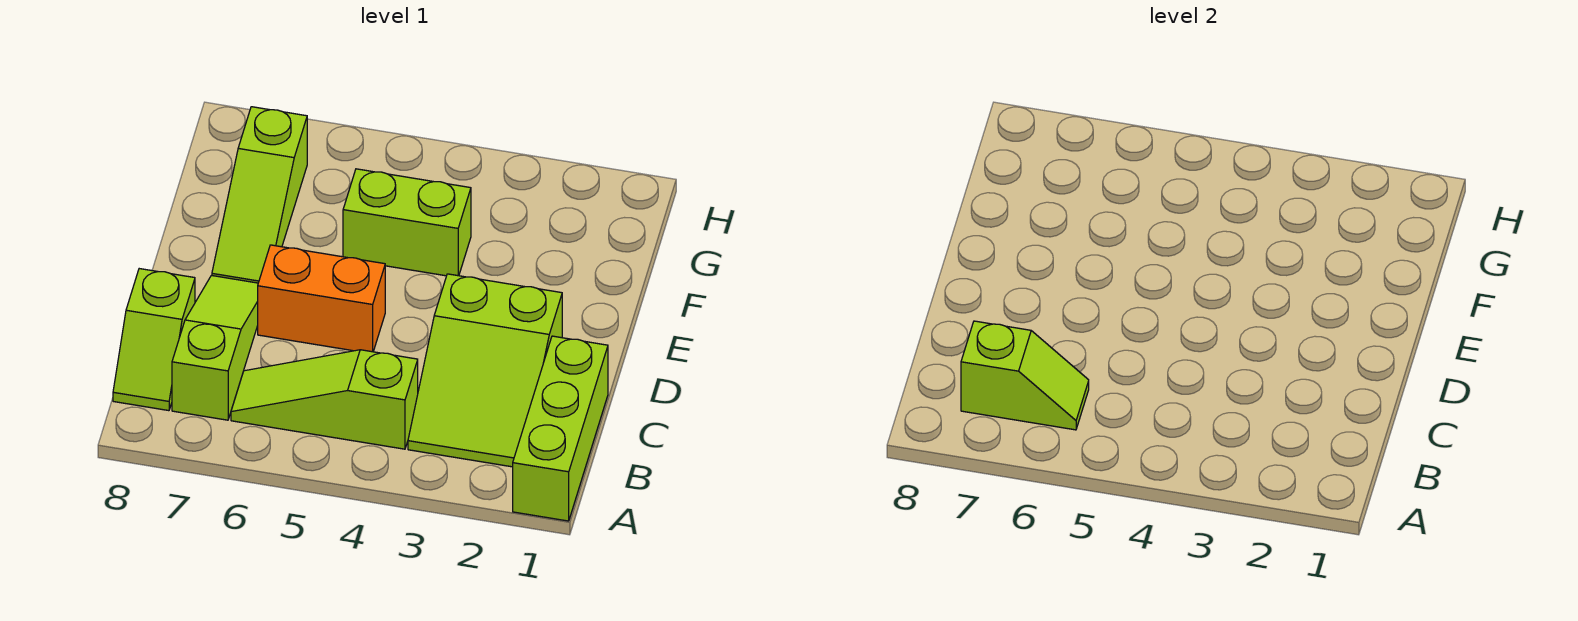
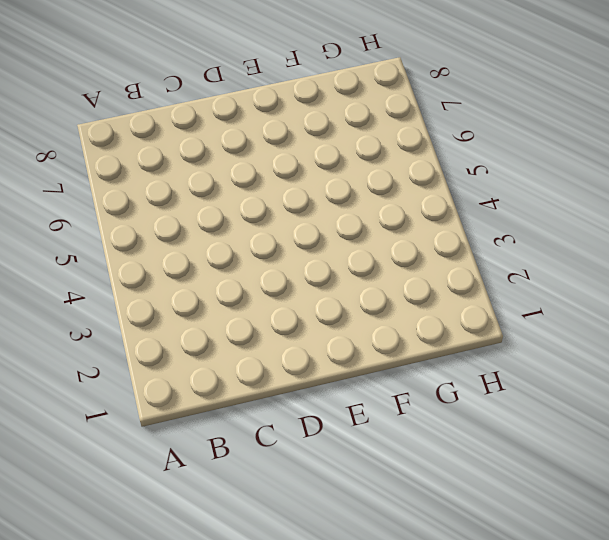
none -> lime 1x3 brick [513,336,608,521]
none -> lime 2x3 slope [408,274,562,467]

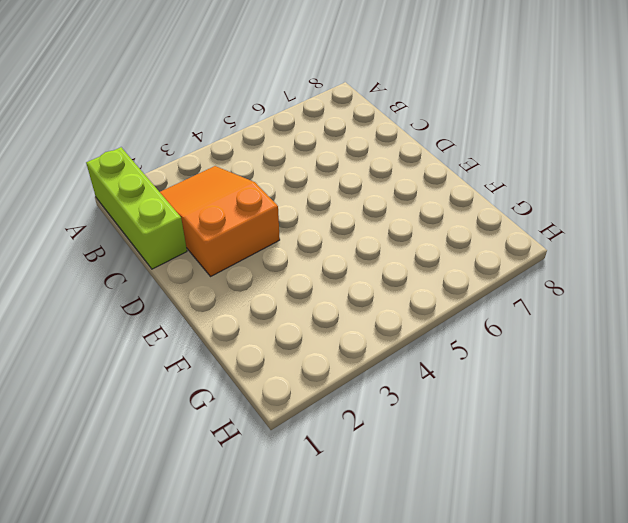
orange 2x3 slope [160,166,280,276] -> lime 2x3 slope [408,274,562,467]
none -> lime 1x3 slope [231,350,418,449]
none -> lime 1x3 slope [172,276,258,420]

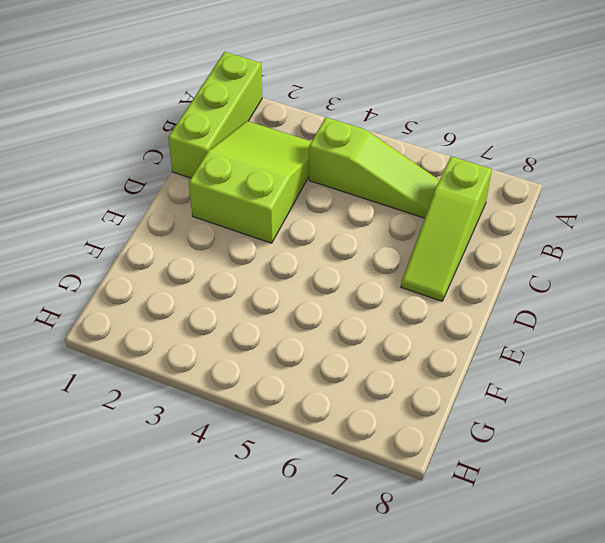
none -> lime 1x2 slope [113,269,195,411]
none -> orange 1x2 brick [258,245,385,352]

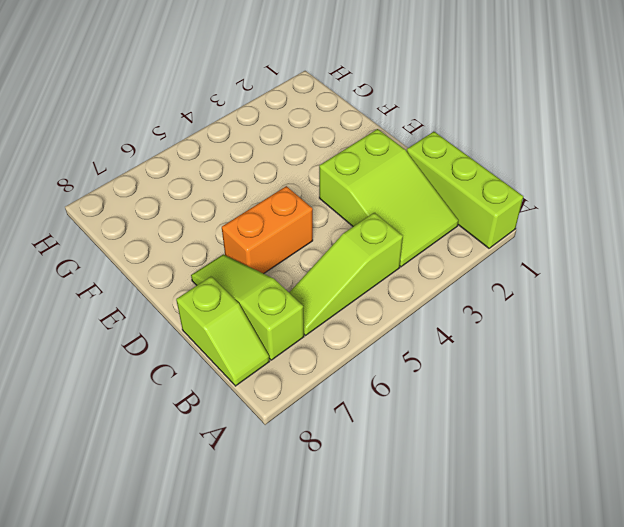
none -> lime 1x3 slope [212,107,307,283]
none -> lime 1x2 brick [343,169,471,276]

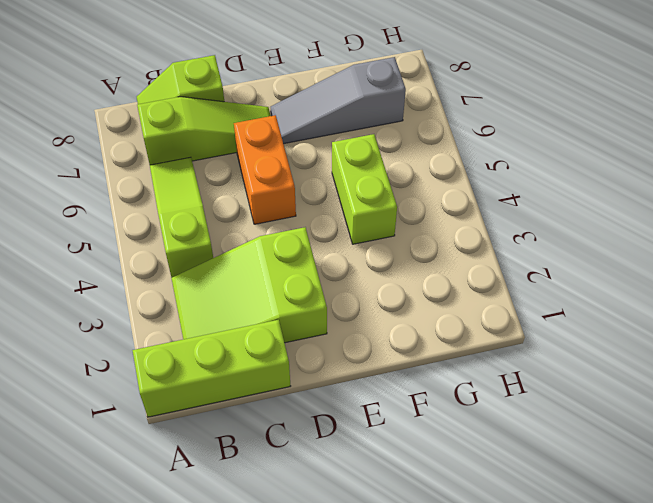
grey 1x3 slope [271,57,406,144] -> lime 1x3 slope [212,107,307,283]
none -> lime 1x2 slope [961,321,1089,430]

